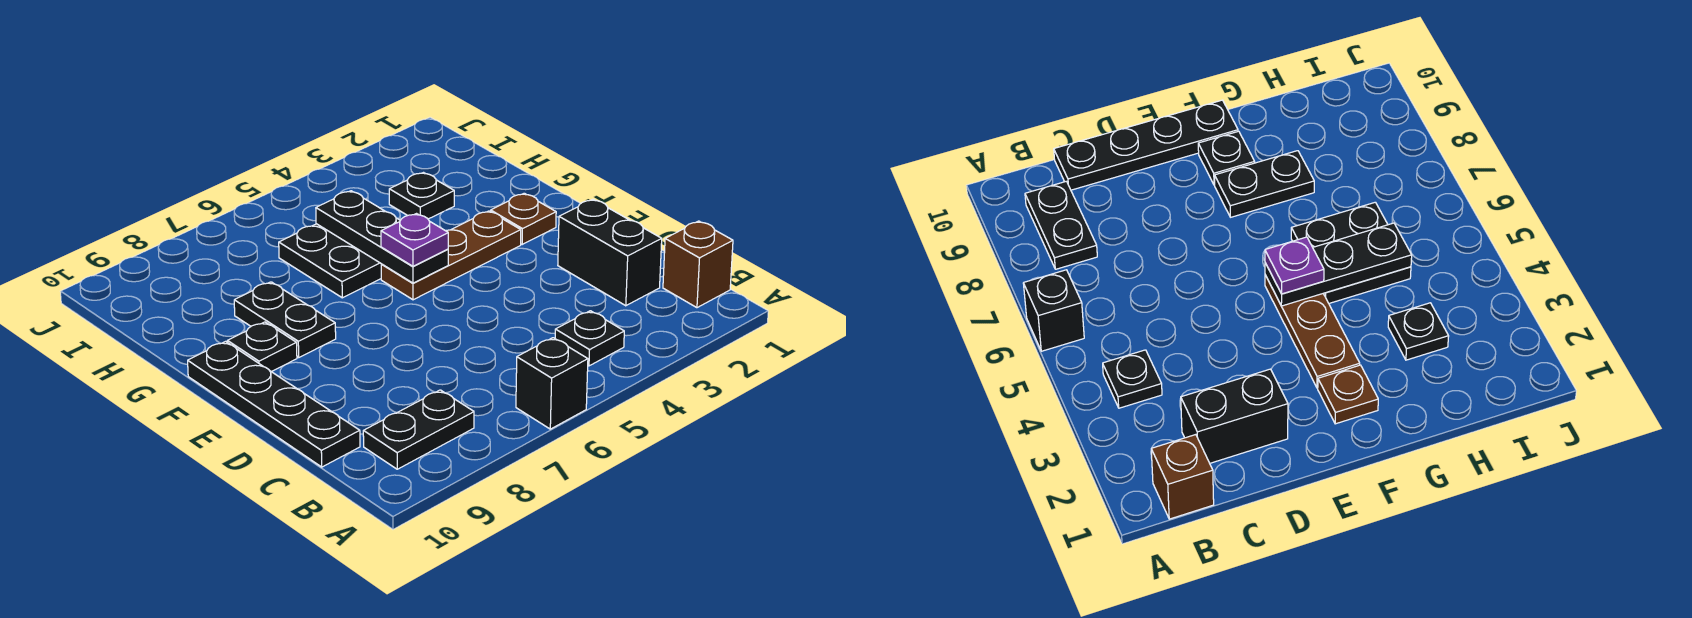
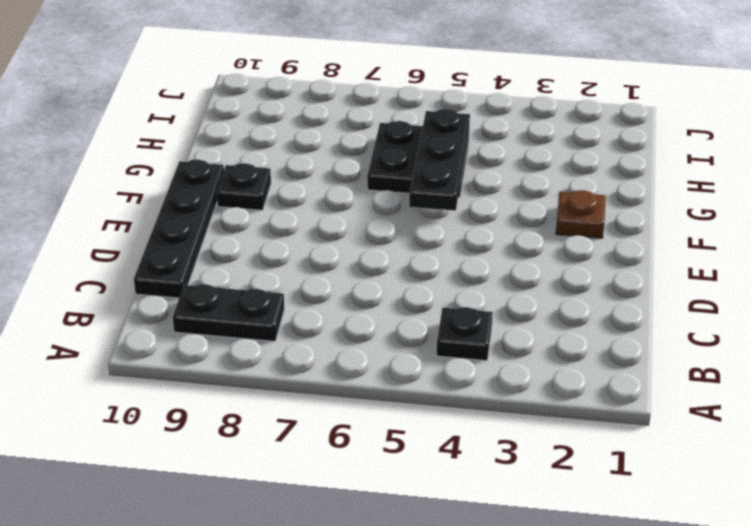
none -> black 1x1 brick [516,338,588,429]
none -> brown 1x1 brick [663,221,733,308]
none -> black 1x2 brick [558,199,662,306]

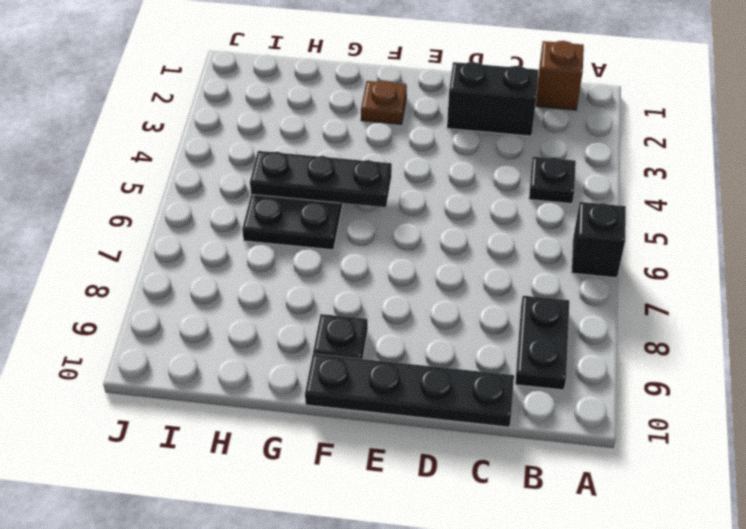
none -> brown 1x3 plate [381,211,521,300]
none -> black 1x2 plate [234,282,336,357]
none -> black 1x1 plate [389,173,454,219]

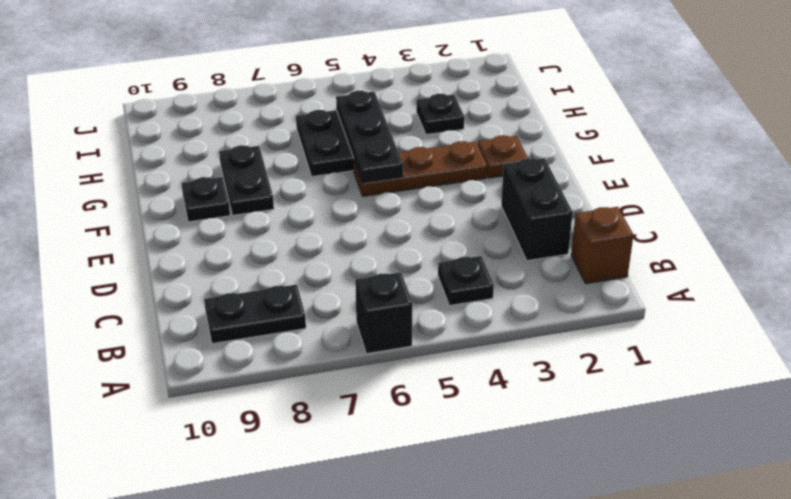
none -> black 1x4 plate [188,342,360,467]
none -> purple 1x1 plate [381,214,448,266]

